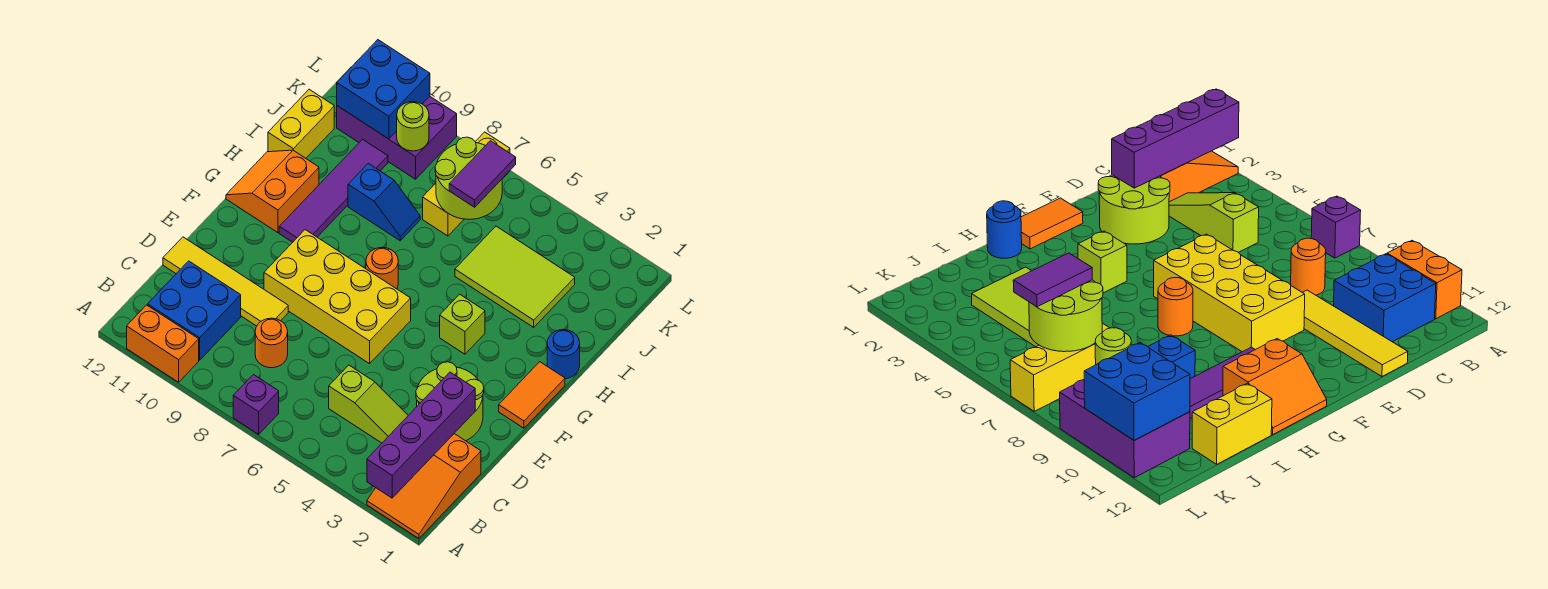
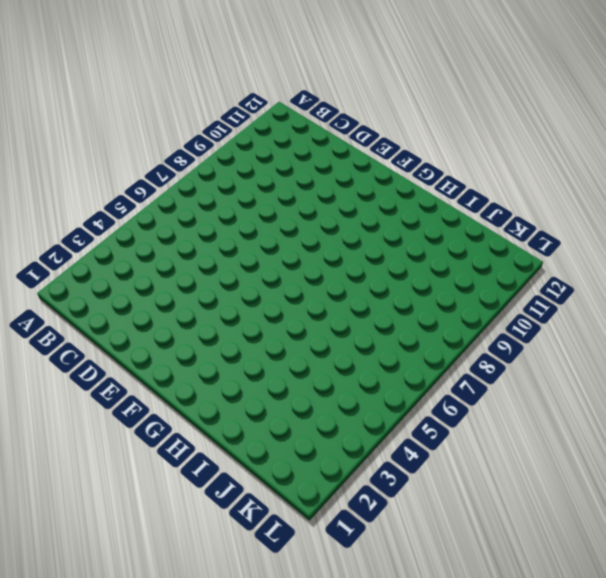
none -> orange 2x3 slope [367,434,481,538]
none -> purple 1x1 brick [233,375,279,434]
none -> orange 1x2 brick [127,305,199,382]

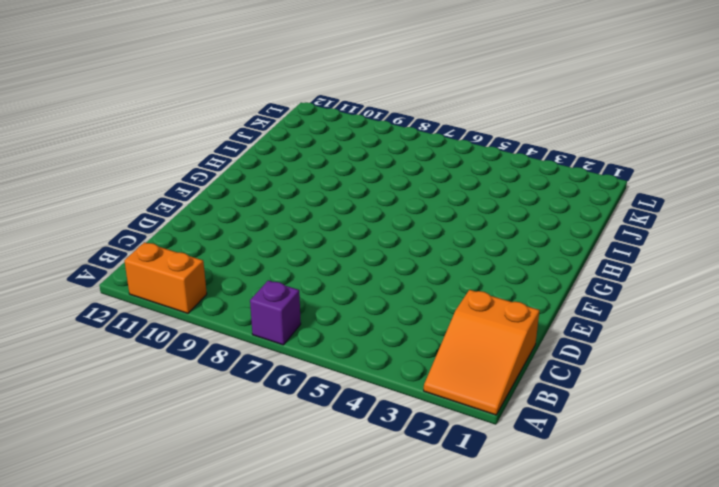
none -> blue 2x2 brick [148,261,241,360]
none -> lime 1x3 slope [329,365,408,443]
none -> orange 1x1 round brick [255,318,288,368]

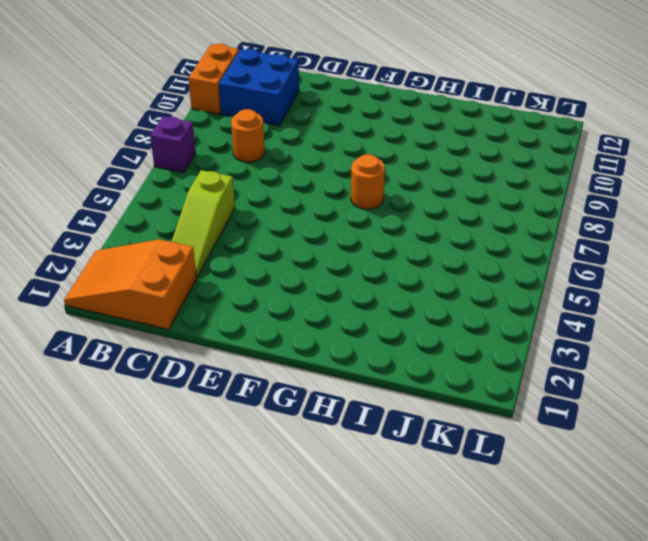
none -> lime 2x2 round brick [416,362,484,441]
none -> yellow 1x4 tile [163,237,288,326]
none -> yellow 2x4 brick [264,230,411,364]

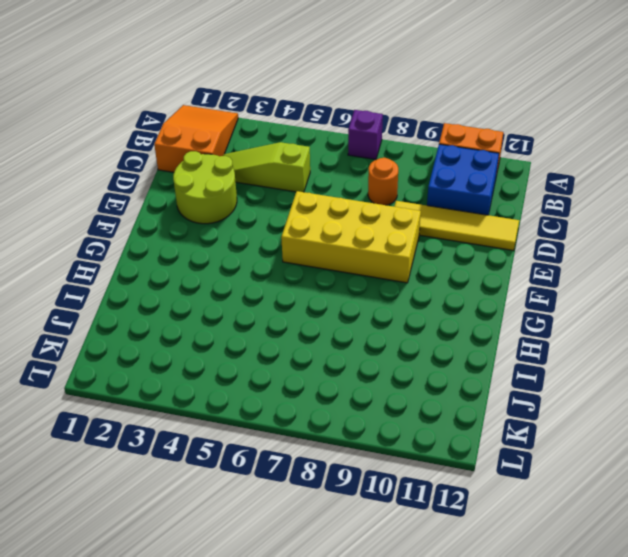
none -> orange 1x2 tile [499,362,565,428]
none -> lime 1x1 brick [440,294,485,354]
none -> orange 1x1 round brick [366,248,398,289]

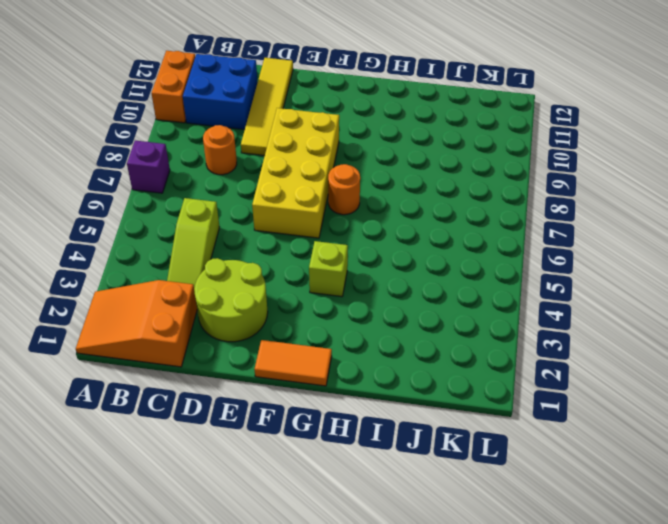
none -> purple 1x4 tile [279,139,388,242]
none -> orange 2x2 slope [226,150,319,233]
none -> blue 1x1 round brick [547,330,580,379]

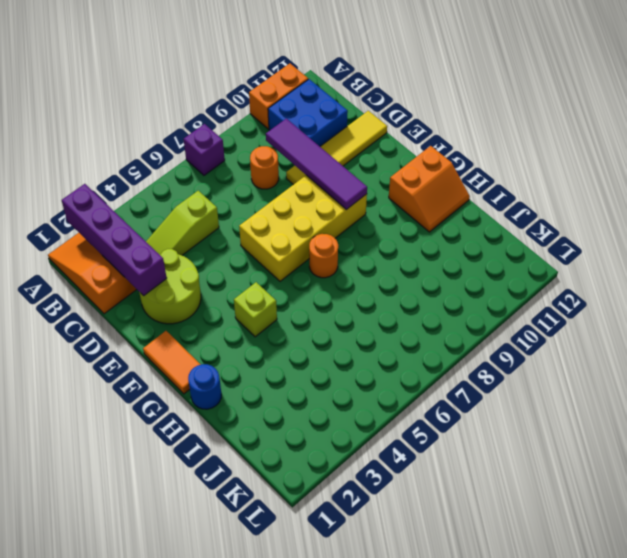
purple 1x4 tile [266,119,367,210] -> purple 1x4 tile moved to [279,139,388,242]
orange 2x2 slope [389,146,470,232] -> orange 2x2 slope turned to [226,150,319,233]
none -> lime 2x3 tile [455,226,575,327]
none -> blue 1x2 slope [348,164,420,241]
none -> yellow 1x2 brick [268,89,334,158]

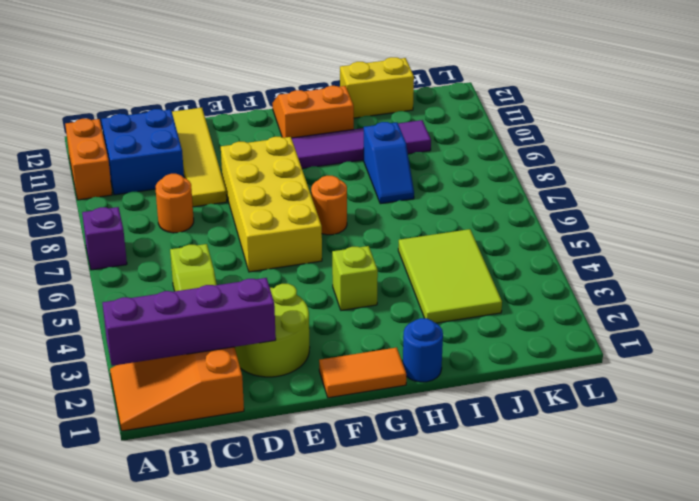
none -> yellow 1x3 brick [423,132,510,236]
none -> purple 2x3 brick [337,97,457,179]
none -> lime 2x2 round brick [435,137,502,219]

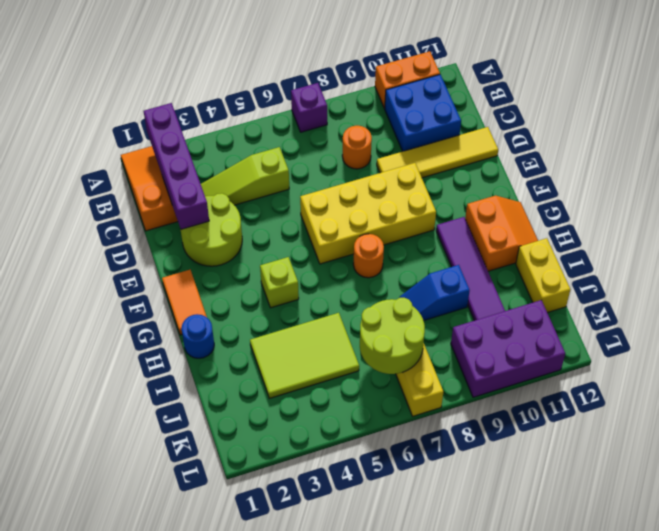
none -> lime 1x1 round brick [397,102,429,151]
none -> blue 2x2 brick [337,40,430,139]
none -> purple 1x2 tile [449,141,516,207]

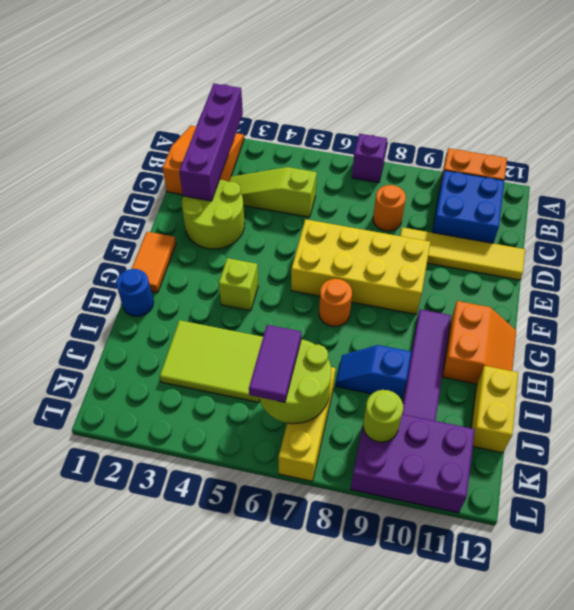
none -> blue 2x2 brick [337,40,430,139]

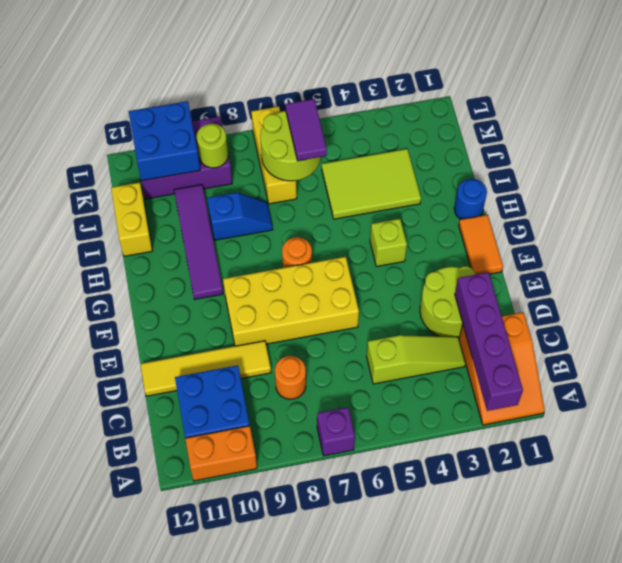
none -> orange 2x2 slope [226,150,319,233]

